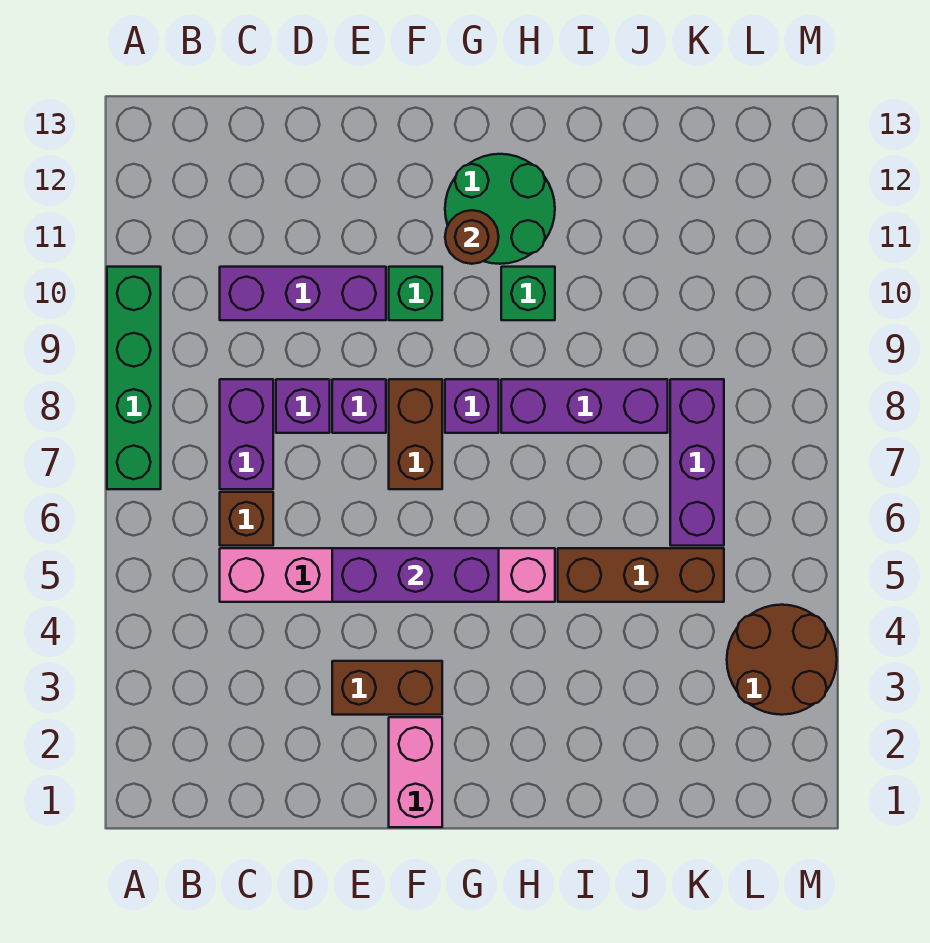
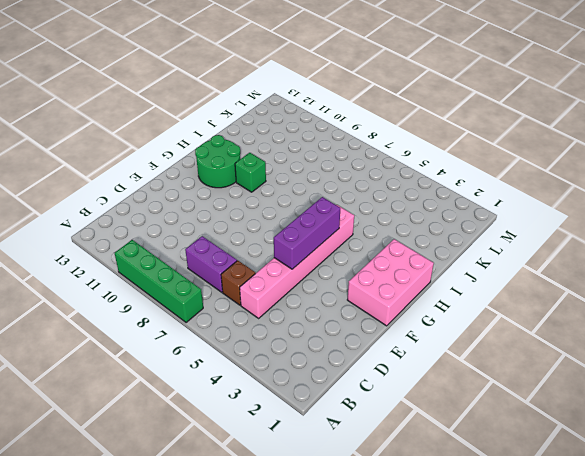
pink 2x3 brick [347,239,434,326] -> pink 1x2 brick [389,717,442,827]
none -> purple 1x3 brick [220,267,386,320]
none -> purple 1x1 brick [276,379,330,433]
none -> brown 1x2 brick [332,661,442,715]

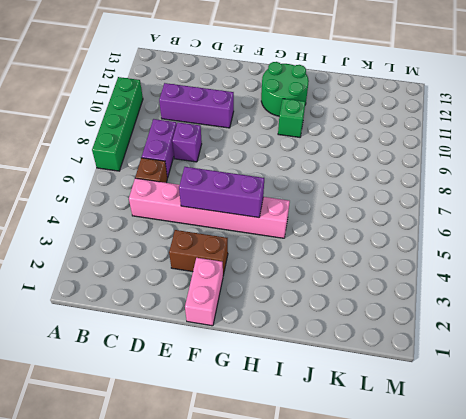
none -> purple 1x1 brick [332,379,386,433]
none -> brown 1x2 brick [389,379,442,489]
none -> green 1x1 brick [389,267,442,320]

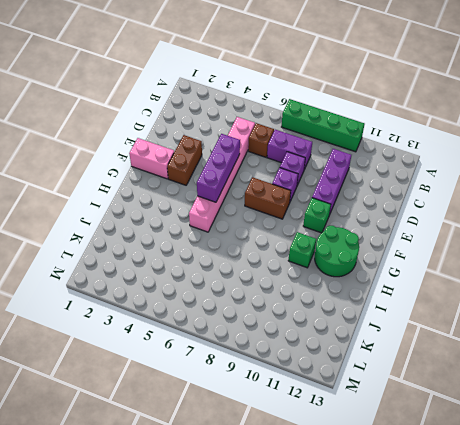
none -> purple 1x1 brick [445,379,499,433]
none -> purple 1x3 brick [501,379,668,433]
none -> brown 1x3 brick [558,548,724,602]

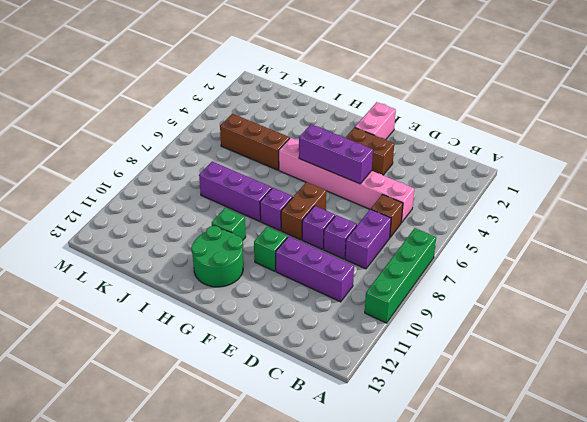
none -> purple 1x3 brick [670,379,724,546]
none -> brown 2x2 round brick [727,605,837,715]
none -> brown 1x1 round brick [445,210,499,264]

